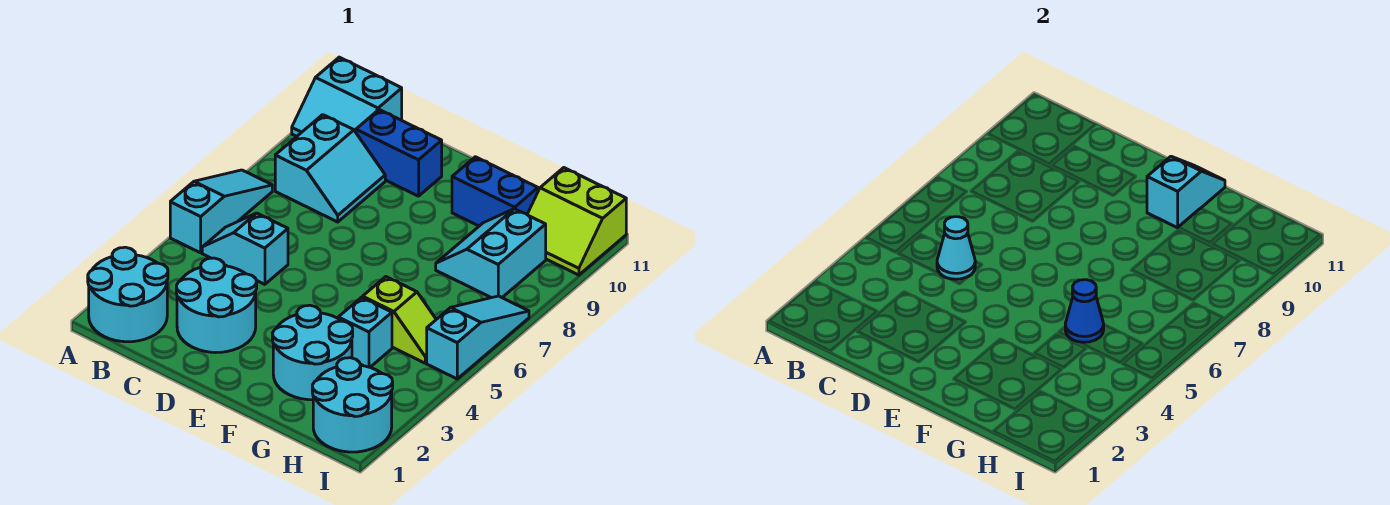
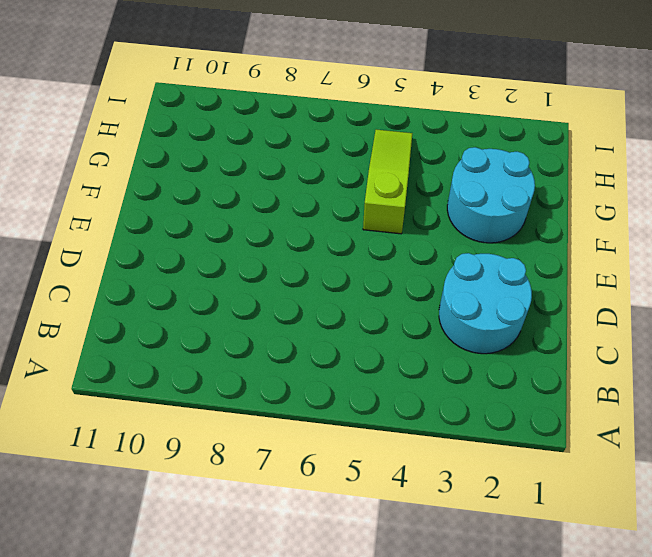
lime 1x3 slope [363,129,412,234] -> lime 1x2 slope [363,277,436,363]
none -> cyan 2x2 round brick [88,247,168,342]
none -> cyan 1x3 slope [170,170,272,253]
none -> cyan 2x2 slope [292,57,402,137]

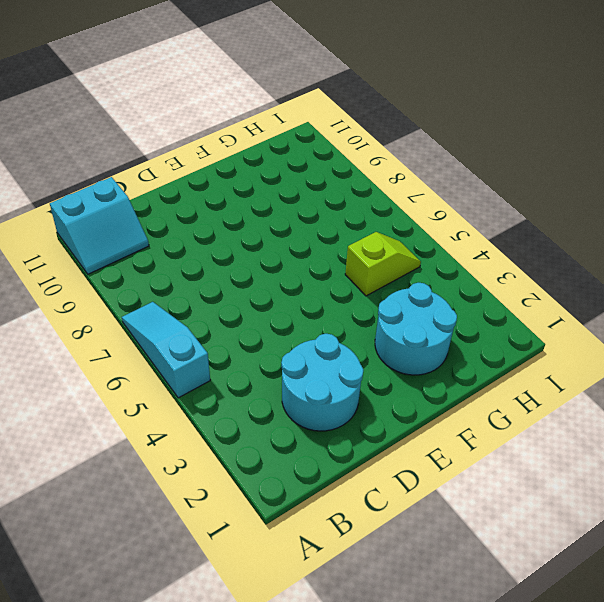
none -> cyan 2x2 round brick [88,247,168,342]
none -> cyan 1x2 slope [202,213,288,284]
none -> cyan 2x2 slope [275,115,385,222]

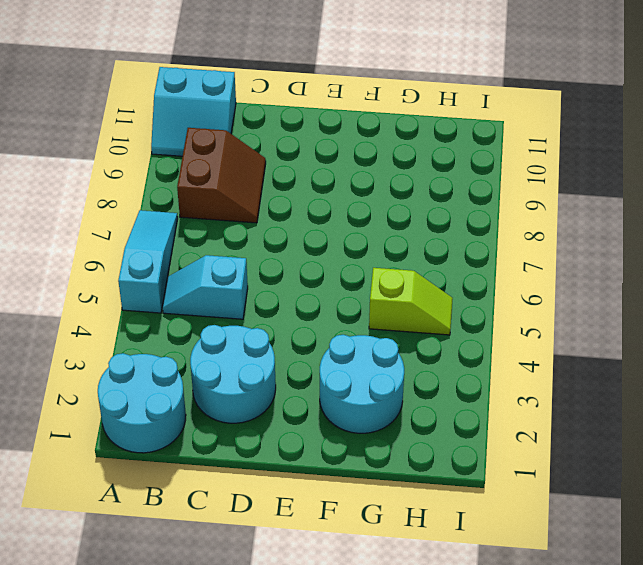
brown 2x2 slope [177,128,266,223] -> cyan 2x2 slope [275,115,385,222]
none -> blue 1x2 brick [356,110,442,196]
none -> blue 1x2 brick [452,157,538,226]
none -> cyan 1x1 brick [338,297,392,367]

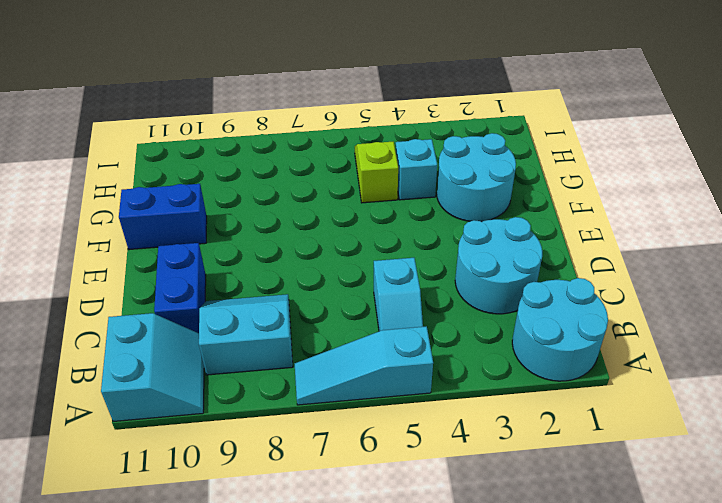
blue 1x2 brick [119,184,207,250] -> blue 1x2 brick turned to [452,157,538,226]
none -> cyan 2x2 slope [436,209,546,298]
none -> cyan 2x2 round brick [312,358,393,452]
none -> lime 2x2 slope [527,168,626,275]

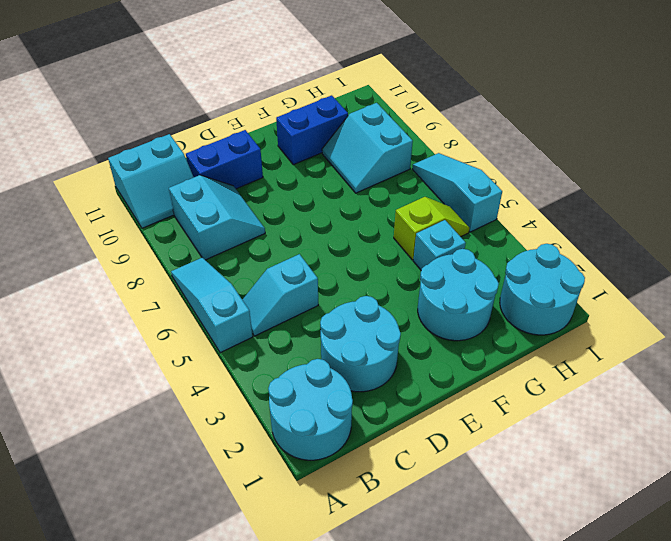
none -> lime 2x2 slope [527,168,626,275]
none -> cyan 1x1 cone [937,217,975,279]
none -> cyan 1x2 slope [1147,157,1225,228]

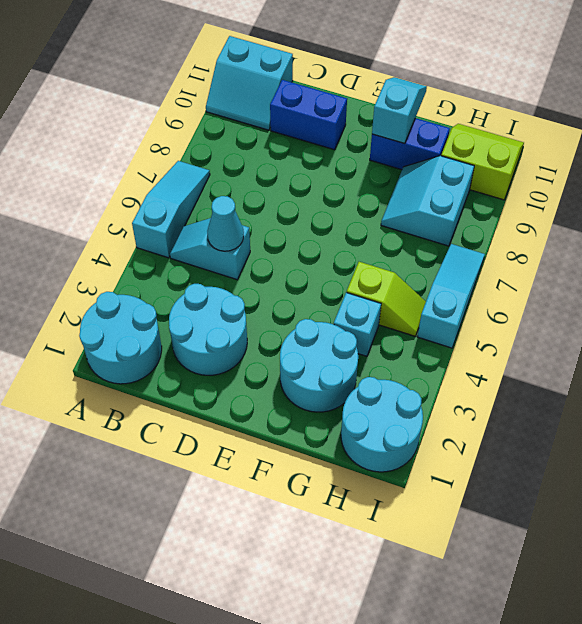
lime 2x2 slope [441,124,524,200] -> lime 2x2 slope turned to [527,168,626,275]
none -> cyan 2x2 slope [275,115,385,222]
none -> blue 1x1 cone [1065,280,1104,342]

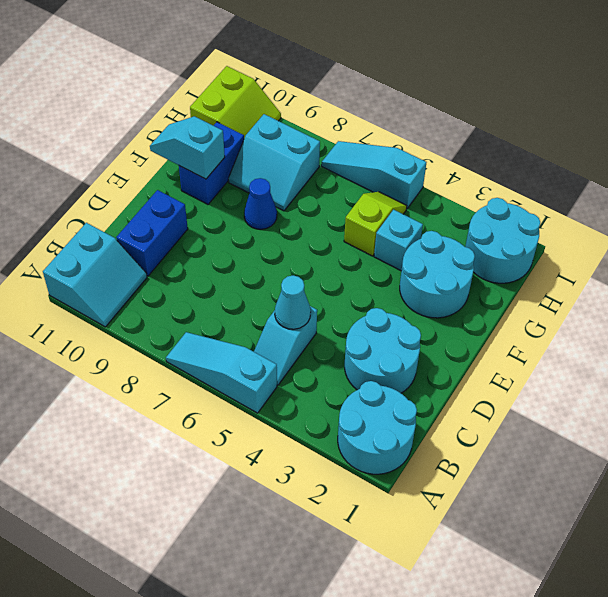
blue 1x1 cone [244,178,277,229] -> blue 1x1 cone moved to [1065,280,1104,342]
none -> cyan 2x2 slope [275,115,385,222]

